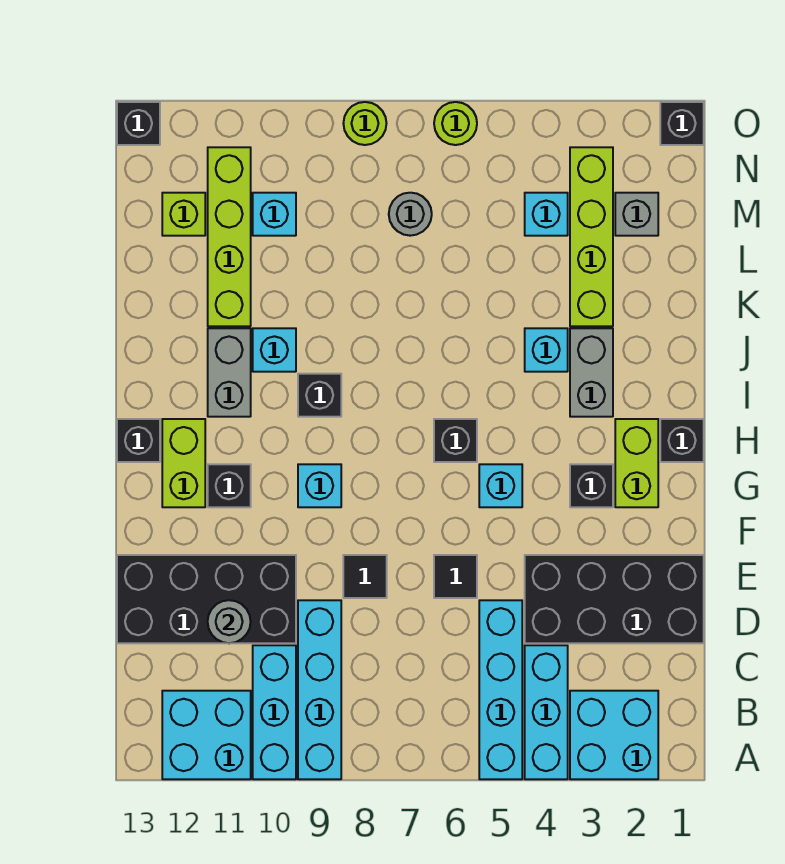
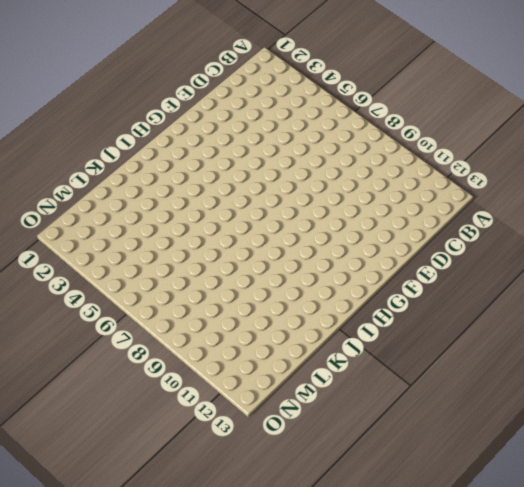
none -> cyan 2x2 brick [570,691,658,779]
none -> cyan 1x3 brick [525,645,568,779]
none -> cyan 1x4 brick [479,600,522,779]
none -> cyan 1x4 brick [298,600,341,779]

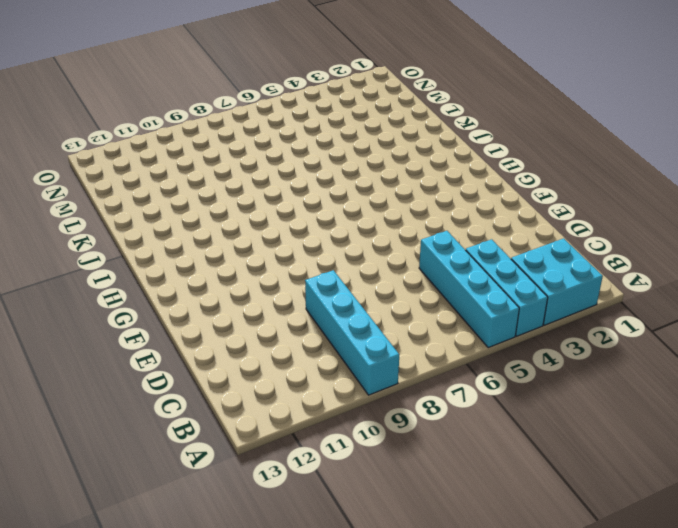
none -> cyan 1x3 brick [253,645,296,779]
none -> cyan 2x2 brick [162,691,251,779]
none -> black 2x4 brick [525,555,704,643]
none -> black 2x4 brick [117,555,296,643]

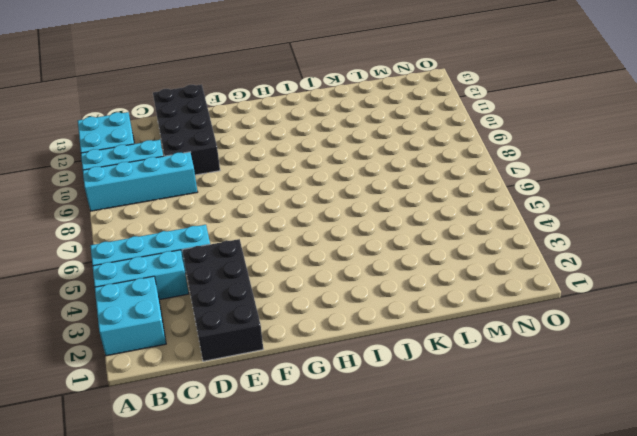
none -> black 1x1 tile [434,555,477,598]
none -> black 1x1 tile [343,555,387,598]
none -> lime 1x2 brick [615,419,658,507]
none -> black 1x1 brick [570,464,613,507]

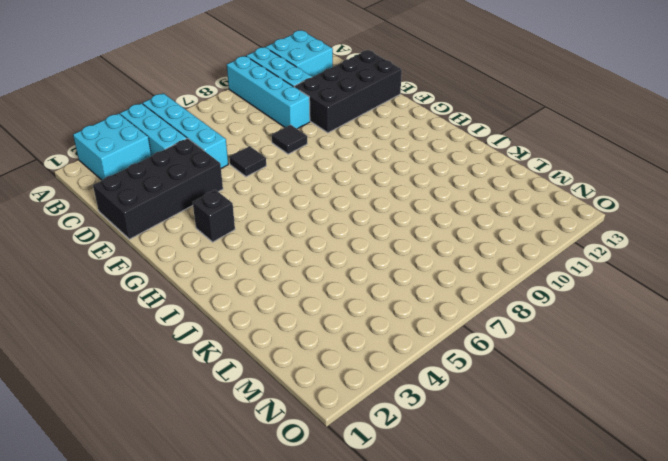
none -> lime 1x2 brick [615,419,658,507]
none -> cyan 1x1 brick [479,464,522,507]
none -> cyan 1x1 brick [298,464,341,507]
none -> black 1x1 brick [208,464,251,507]

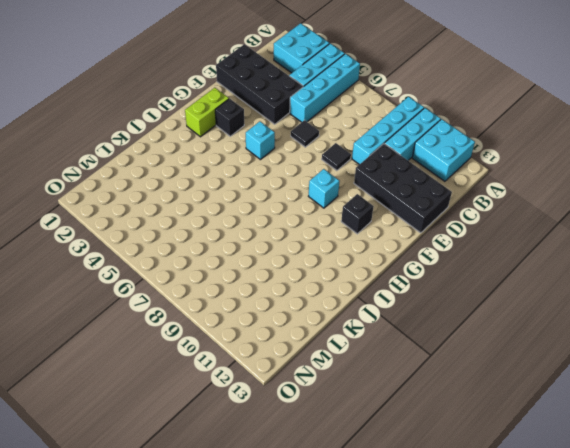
none -> lime 1x2 brick [162,419,205,507]
none -> black 1x1 brick [660,419,704,462]
none -> black 1x1 brick [434,419,477,462]
none -> black 1x1 brick [117,419,160,462]

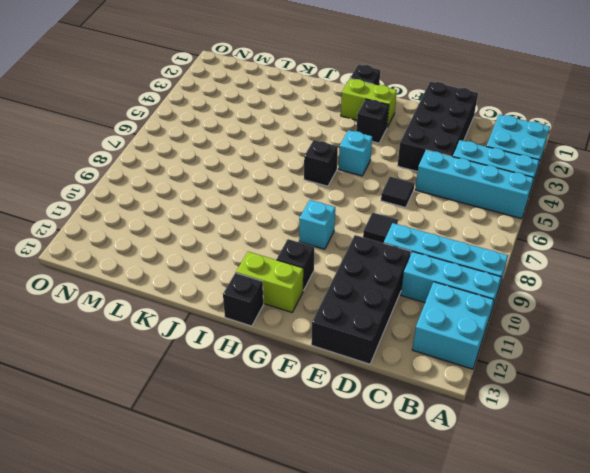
none -> grey 1x2 brick [570,328,613,417]
none -> black 1x1 brick [298,374,341,417]
none -> grey 1x2 brick [208,328,251,417]
none -> cyan 1x1 brick [525,328,568,372]

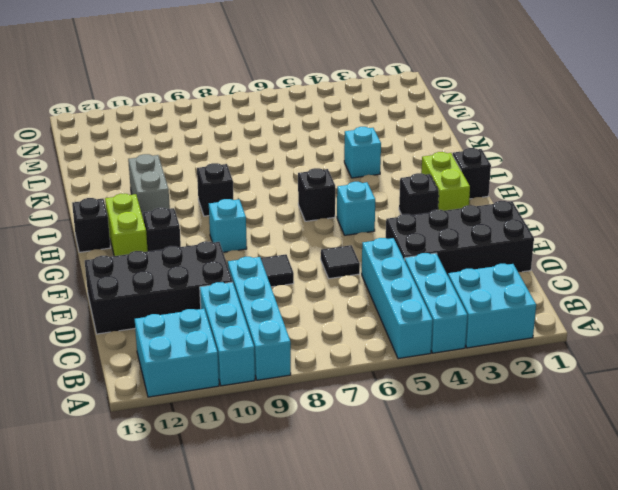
none -> grey 1x2 brick [570,328,613,417]
none -> cyan 1x1 brick [253,328,296,372]
none -> lime 1x4 brick [570,147,613,326]
none -> lime 1x4 brick [208,147,251,326]

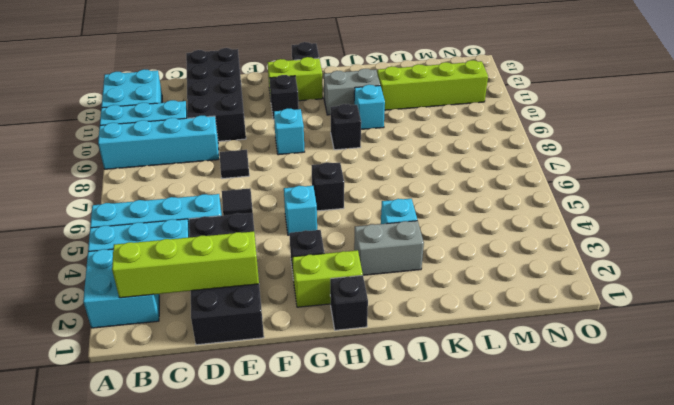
lime 1x4 brick [112,232,259,298] -> lime 1x4 brick moved to [570,147,613,326]
none -> grey 1x1 brick [615,193,658,236]
none -> cyan 1x1 brick [525,193,568,236]
none -> grey 1x1 round brick [389,193,432,236]
none -> cyan 1x1 brick [253,193,296,236]

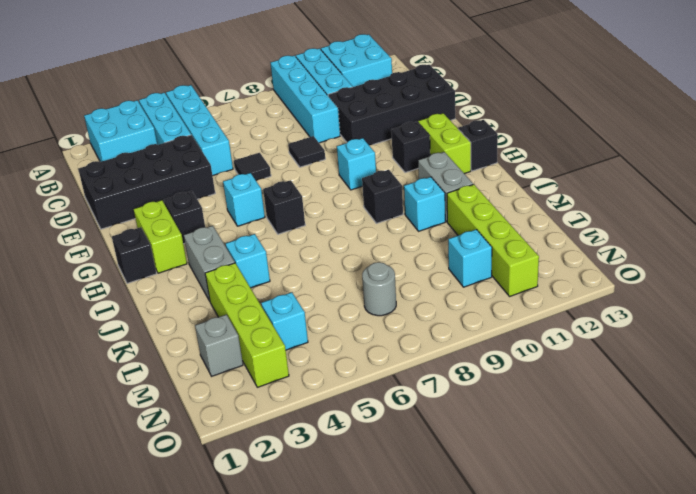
none -> lime 1x1 brick [162,193,205,236]
none -> black 1x1 brick [660,102,704,145]
none -> lime 1x1 round brick [434,102,477,145]
none -> lime 1x1 round brick [343,102,386,145]

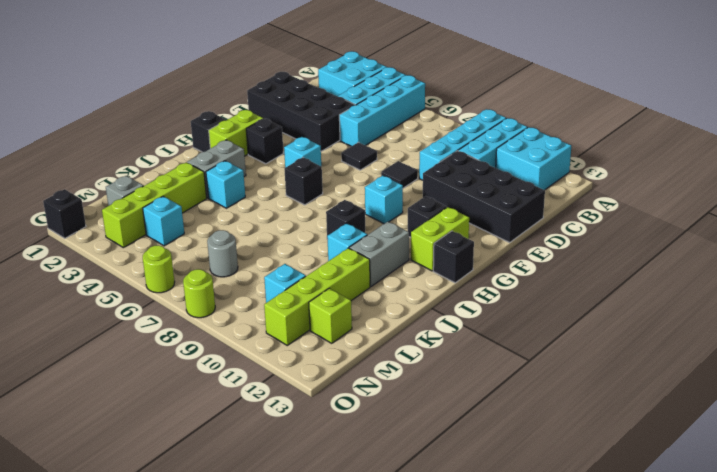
none -> black 1x1 brick [117,102,160,145]
none -> grey 1x1 round brick [208,600,251,643]

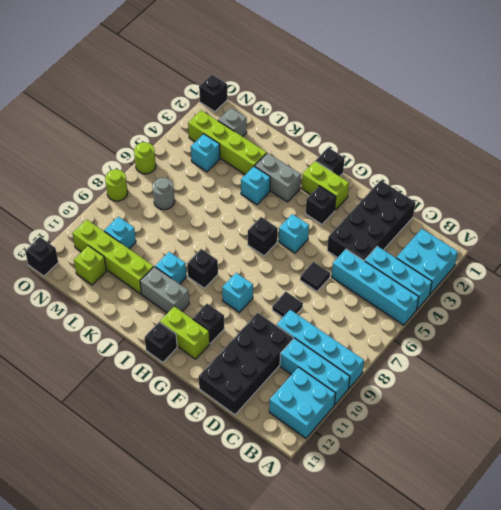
none -> grey 1x1 round brick [208,600,251,643]

